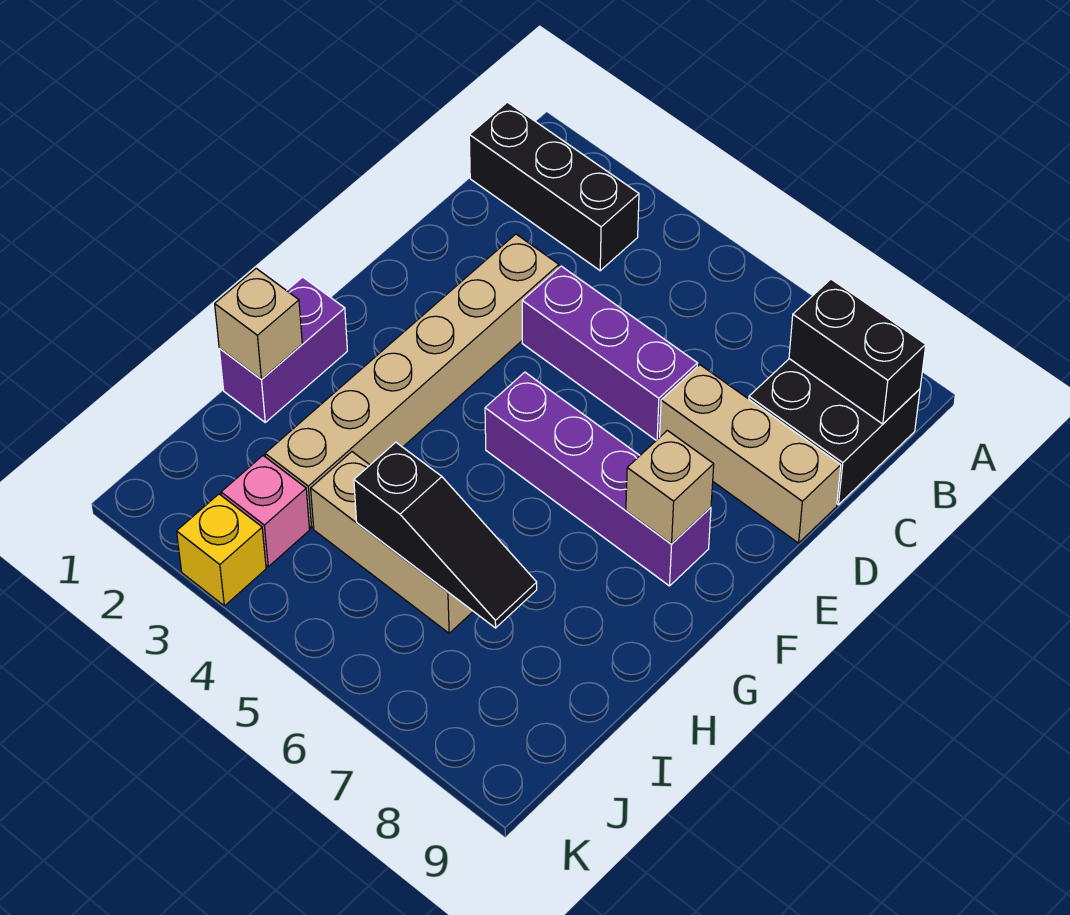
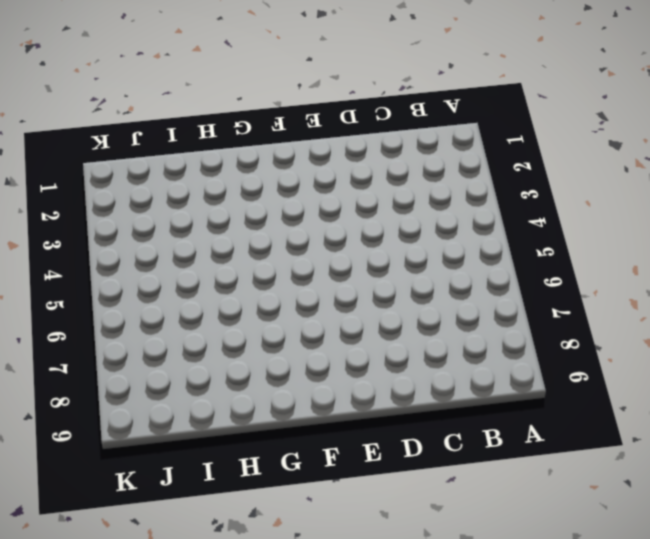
none -> black 1x3 brick [469,102,639,271]
none -> black 2x2 brick [749,359,920,505]
none -> tan 1x6 brick [265,234,559,528]

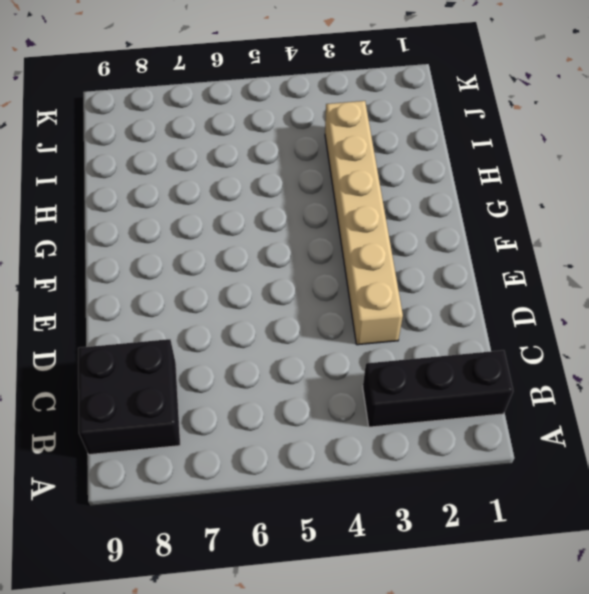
none -> purple 1x3 brick [522,266,697,440]
none -> tan 1x3 brick [660,365,841,543]
none -> purple 1x4 brick [485,372,711,586]

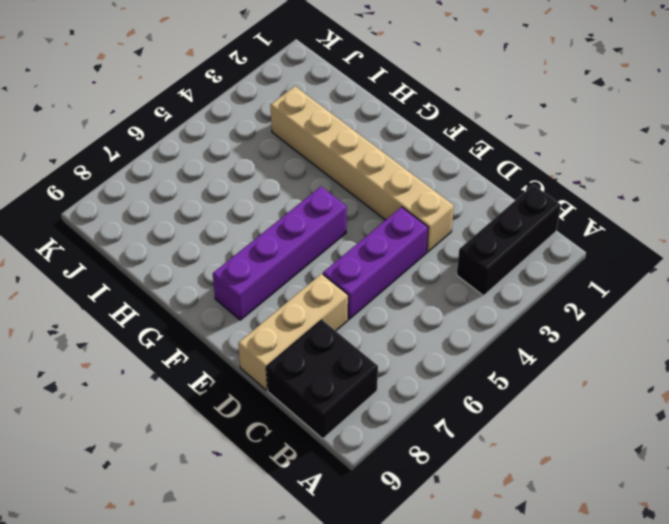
none -> purple 1x2 brick [219,277,347,422]
none -> tan 1x3 brick [311,452,473,633]
none -> pink 1x1 brick [221,456,310,567]

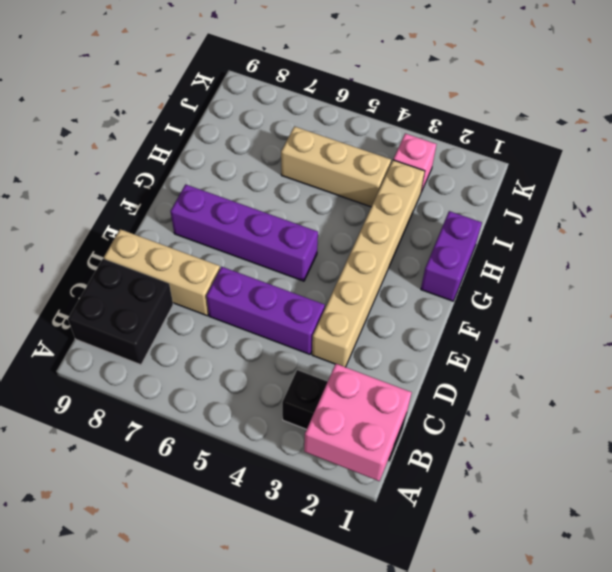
pink 2x2 brick [304,364,412,481] -> none
none -> yellow 1x1 brick [177,494,266,606]
none -> black 1x2 brick [789,279,926,424]
none -> tan 1x1 brick [626,430,714,544]

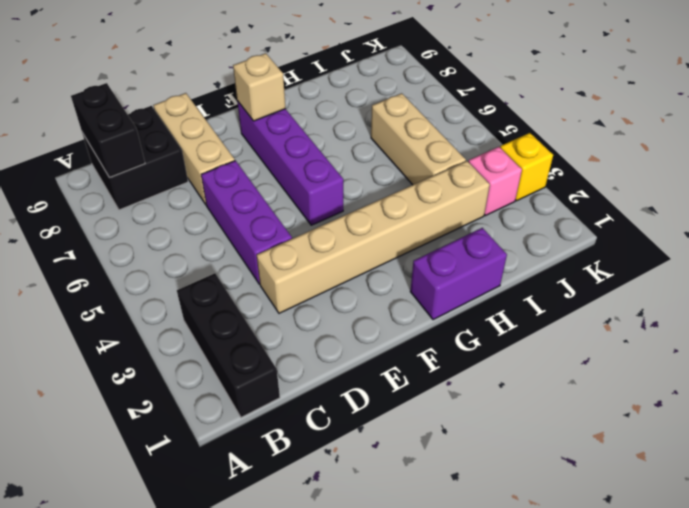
none -> tan 1x1 brick [215,268,302,379]
none -> black 1x3 slope [354,442,537,628]

